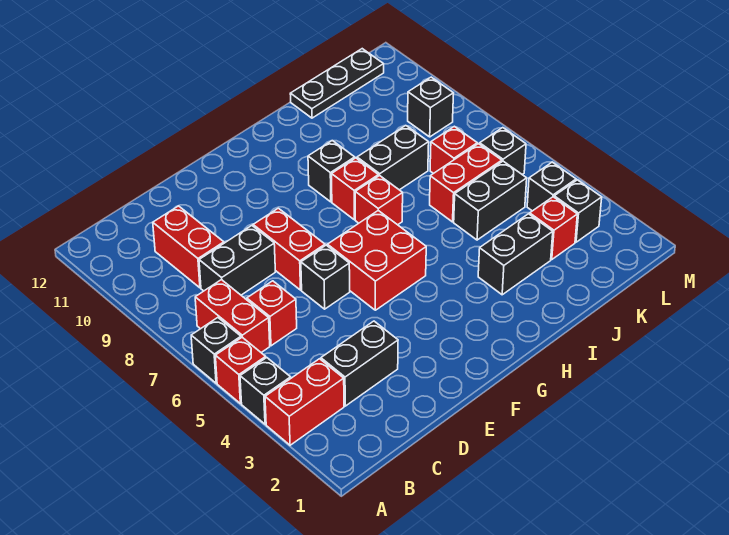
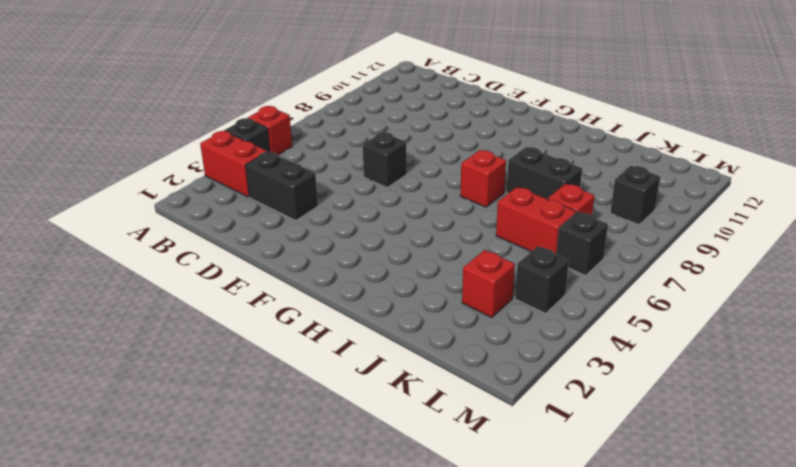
none -> black 1x1 brick [191,318,241,383]
none -> red 1x2 brick [195,280,270,352]
none -> red 1x1 brick [247,281,297,346]

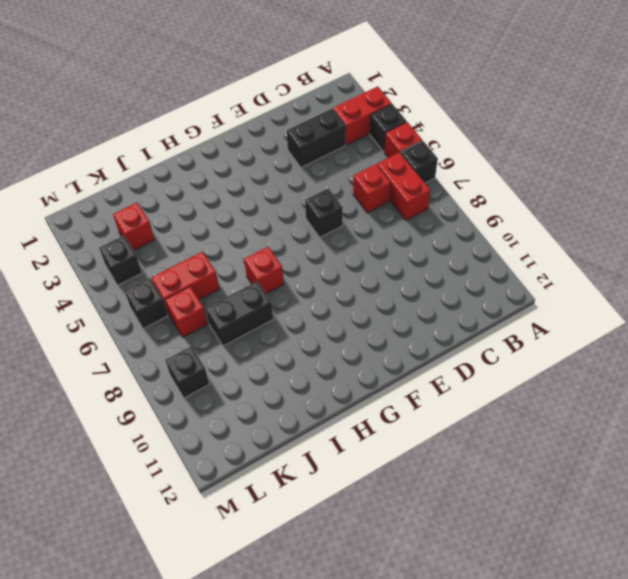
none -> black 1x2 brick [199,226,275,295]
none -> red 1x2 brick [153,206,224,288]
none -> red 1x2 brick [253,208,325,290]

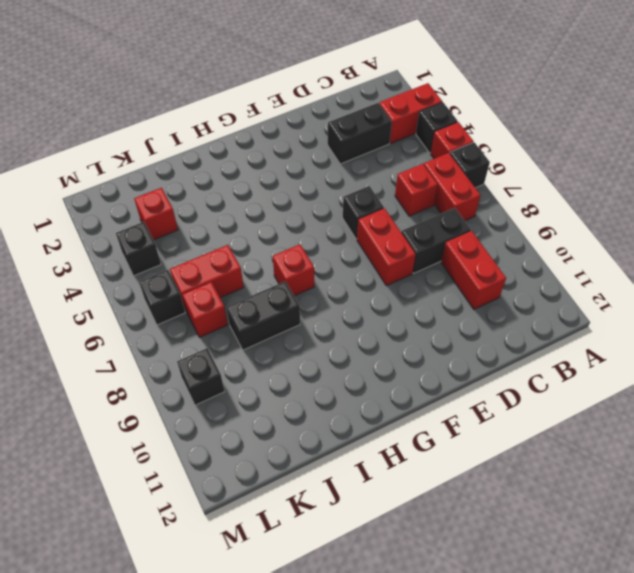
none -> red 2x2 brick [327,211,426,310]
none -> red 1x1 brick [332,158,379,220]
none -> black 1x1 brick [308,141,355,202]

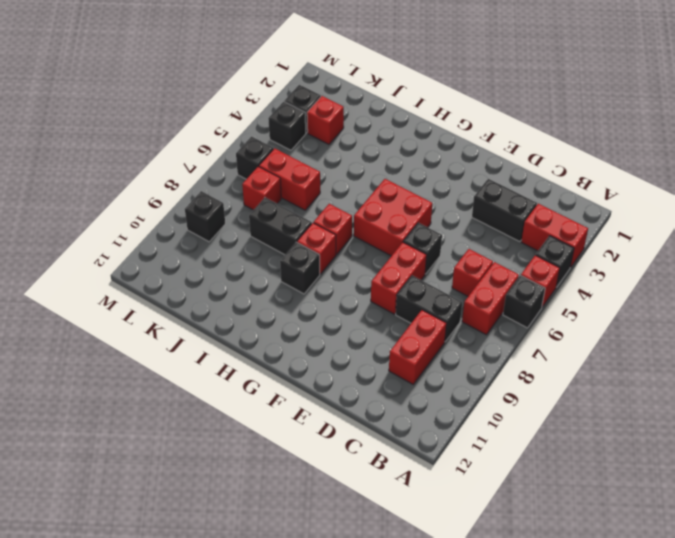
none -> black 1x2 brick [478,214,553,295]
none -> black 1x2 brick [454,161,527,240]
none -> black 1x3 plate [290,49,384,118]

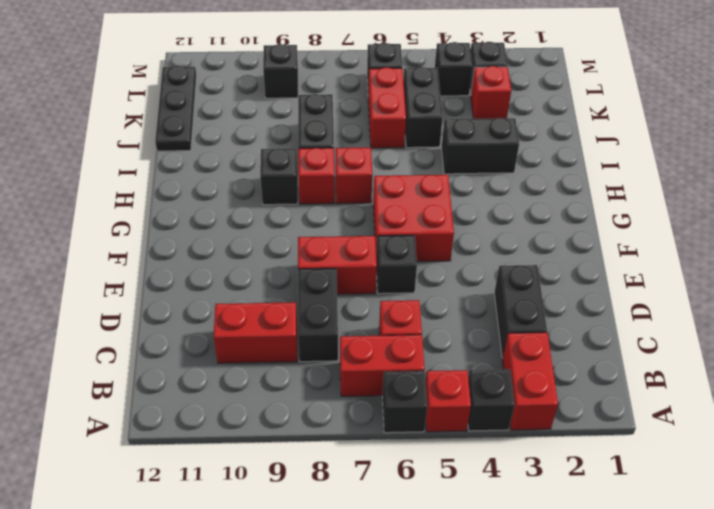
black 1x2 brick [442,118,519,174] -> black 1x2 brick turned to [478,214,553,295]
none -> red 1x1 brick [430,126,477,174]

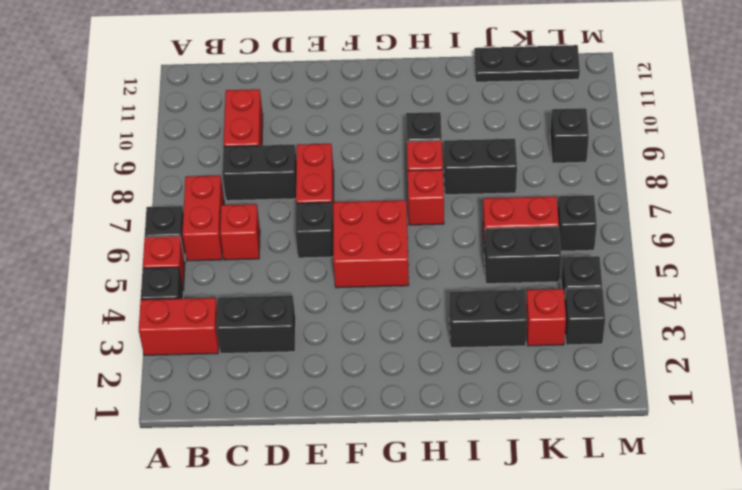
none -> red 1x1 brick [430,126,477,174]

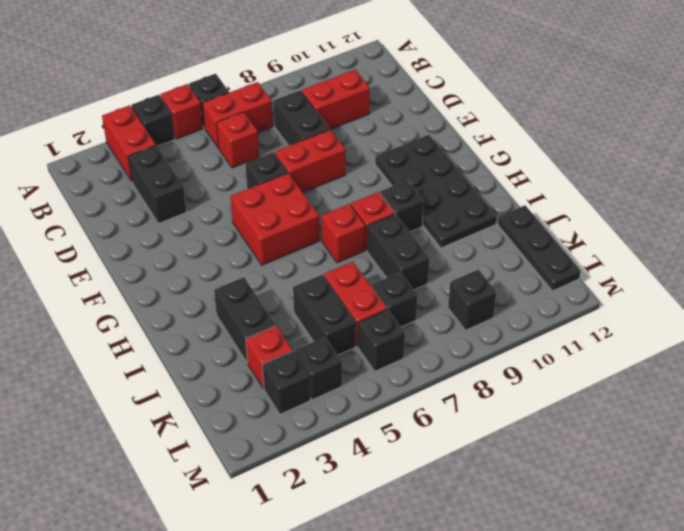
black 2x4 plate [375,135,497,248] -> none
black 1x1 brick [372,272,418,327] -> red 1x1 brick [430,126,477,174]

